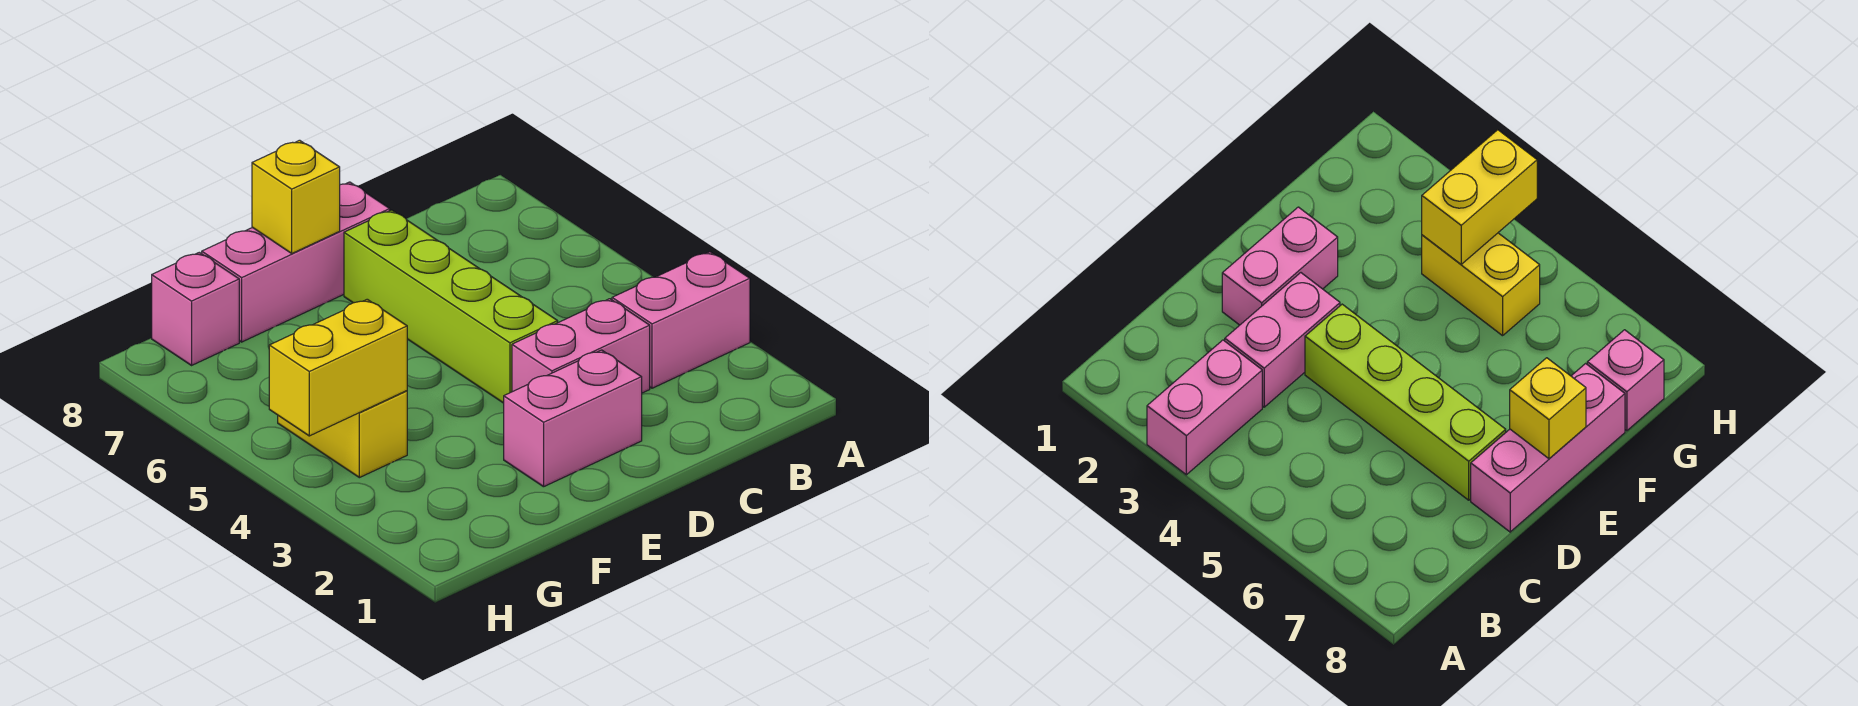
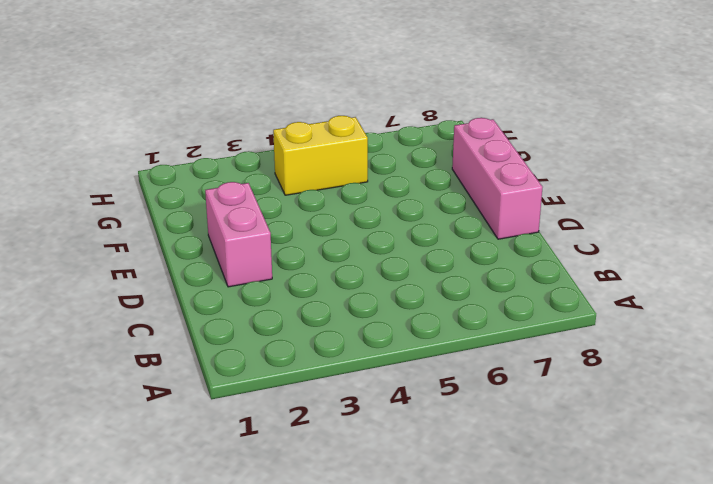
none -> pink 1x2 brick [612,252,750,388]
none -> pink 1x2 brick [512,299,650,393]

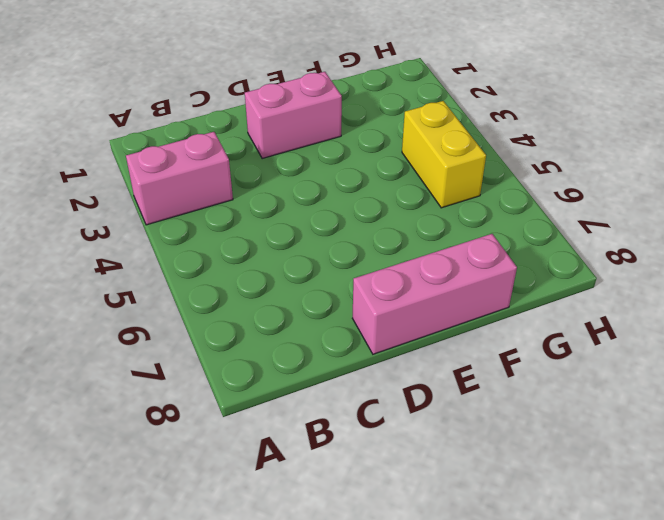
none -> pink 1x2 brick [512,299,650,393]
none -> lime 1x4 brick [344,210,558,403]

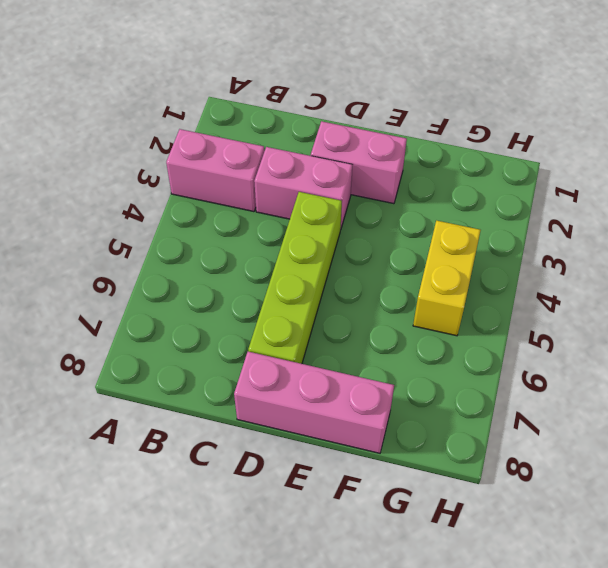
none -> pink 1x1 brick [152,252,239,365]
none -> yellow 1x1 brick [252,140,340,253]

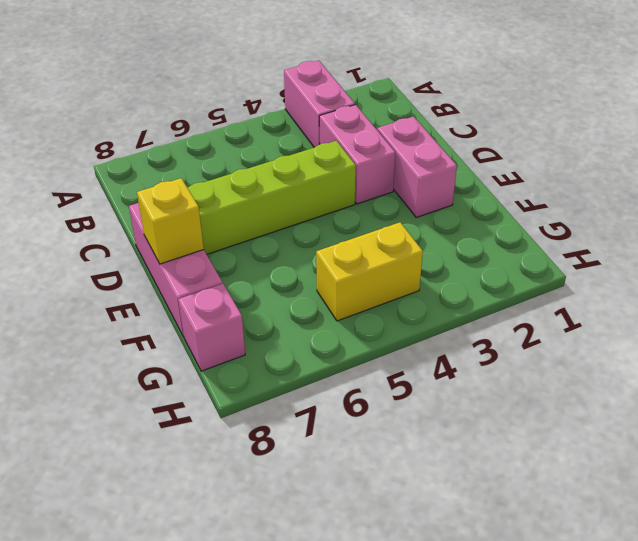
none -> yellow 1x2 brick [269,299,407,436]

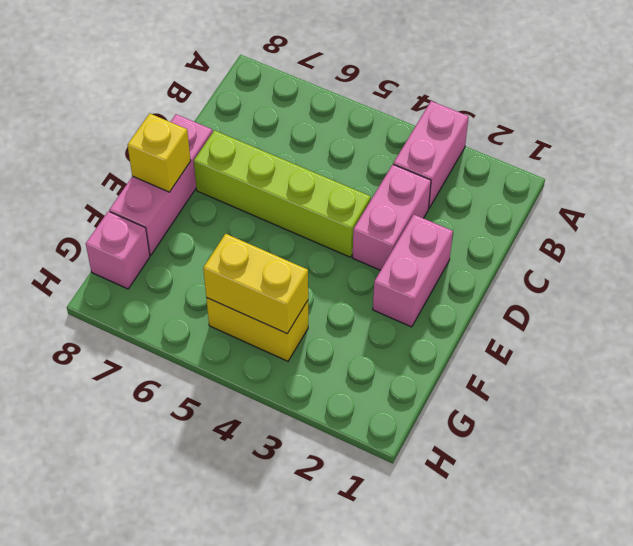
yellow 1x2 brick [203,234,308,333] -> yellow 1x2 brick turned to [269,299,407,436]

